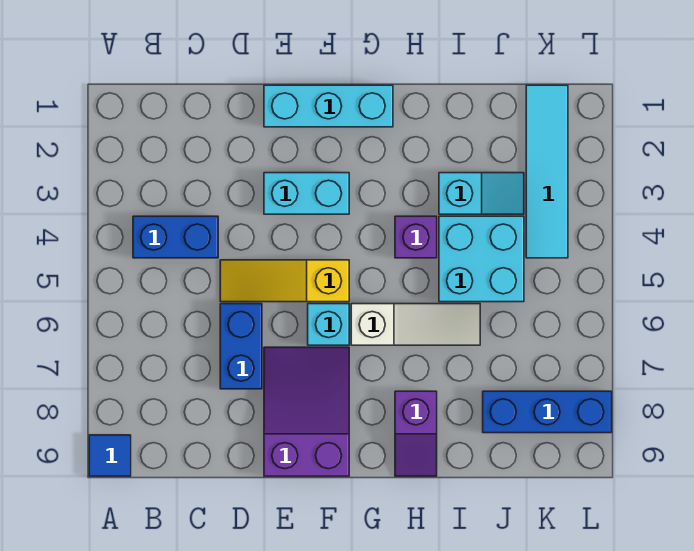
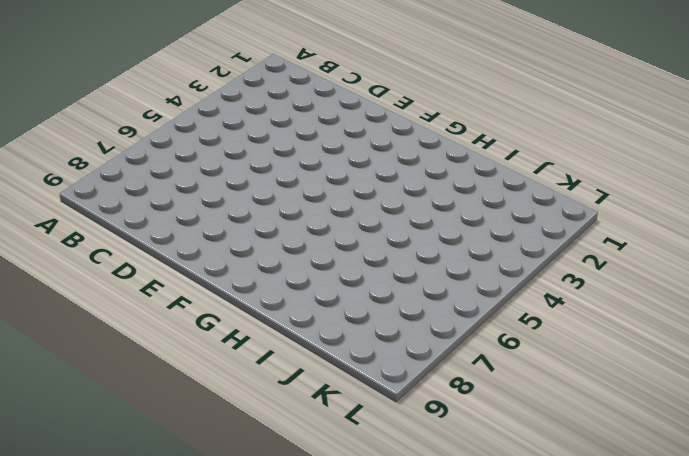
none -> blue 1x1 tile [89,435,131,476]
none -> blue 1x2 brick [133,216,218,258]
none -> yellow 1x3 slope [220,260,349,302]

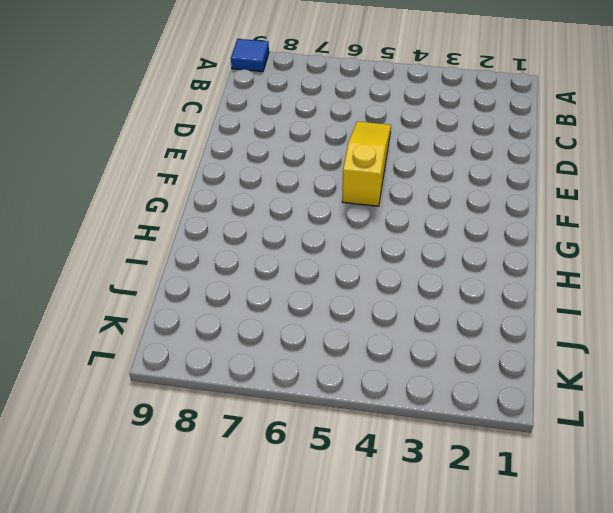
none -> blue 1x2 brick [133,216,218,258]
none -> blue 1x2 brick [220,304,262,389]
none -> cyan 1x3 brick [264,85,393,127]

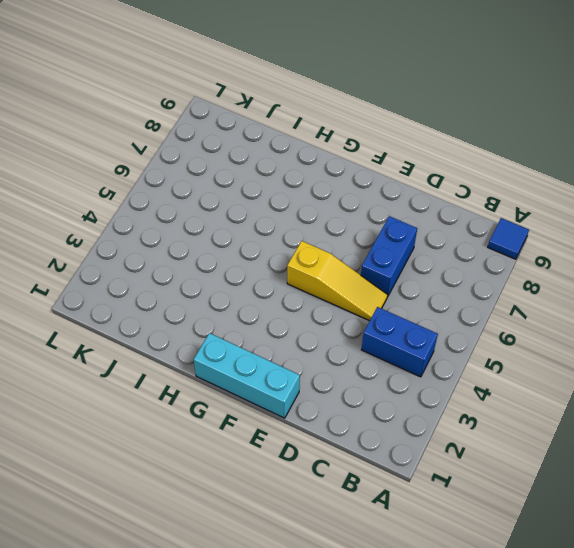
none -> cyan 1x2 brick [264,173,349,214]
none -> purple 2x3 slope [264,347,349,476]
none -> cyan 1x1 brick [308,304,349,345]

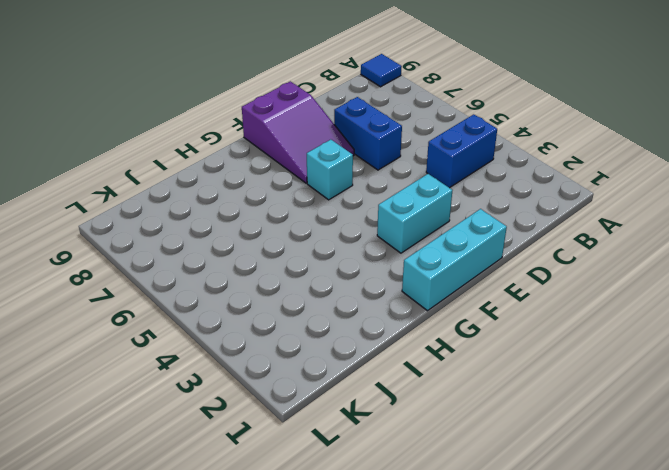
none -> yellow 1x3 slope [220,260,349,302]
none -> white 1x3 slope [351,304,480,345]
none -> purple 1x1 brick [395,216,437,258]

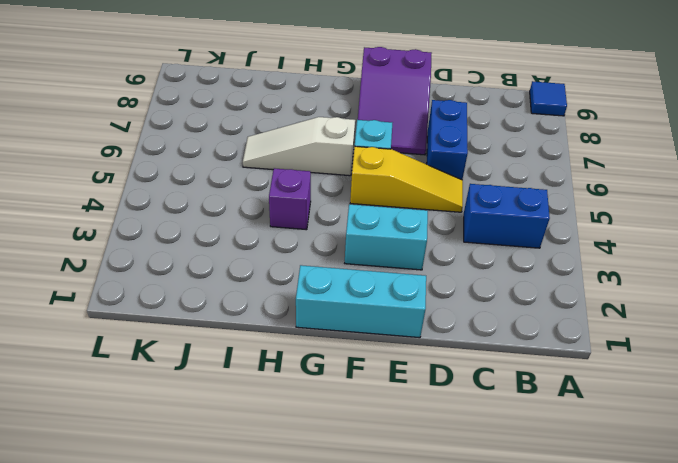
none -> purple 1x2 slope [395,391,437,476]
none -> cyan 1x2 slope [439,173,524,214]
none -> cyan 2x2 brick [439,216,524,302]

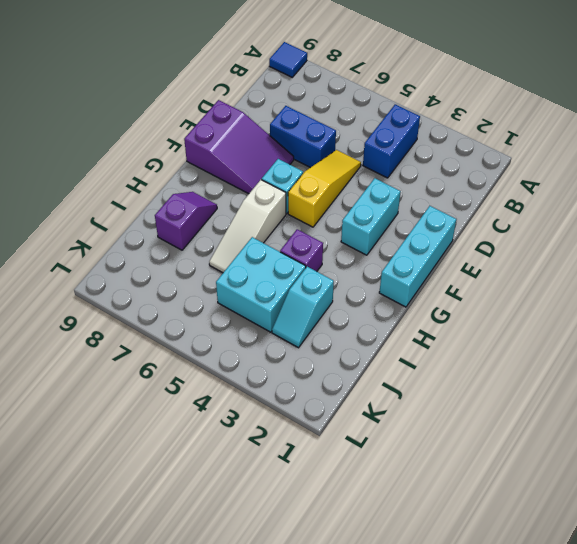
purple 1x2 slope [155,192,217,250] -> purple 1x2 slope turned to [395,391,437,476]
none -> blue 1x3 brick [483,391,612,433]
none -> cyan 1x4 tile [526,85,568,258]

